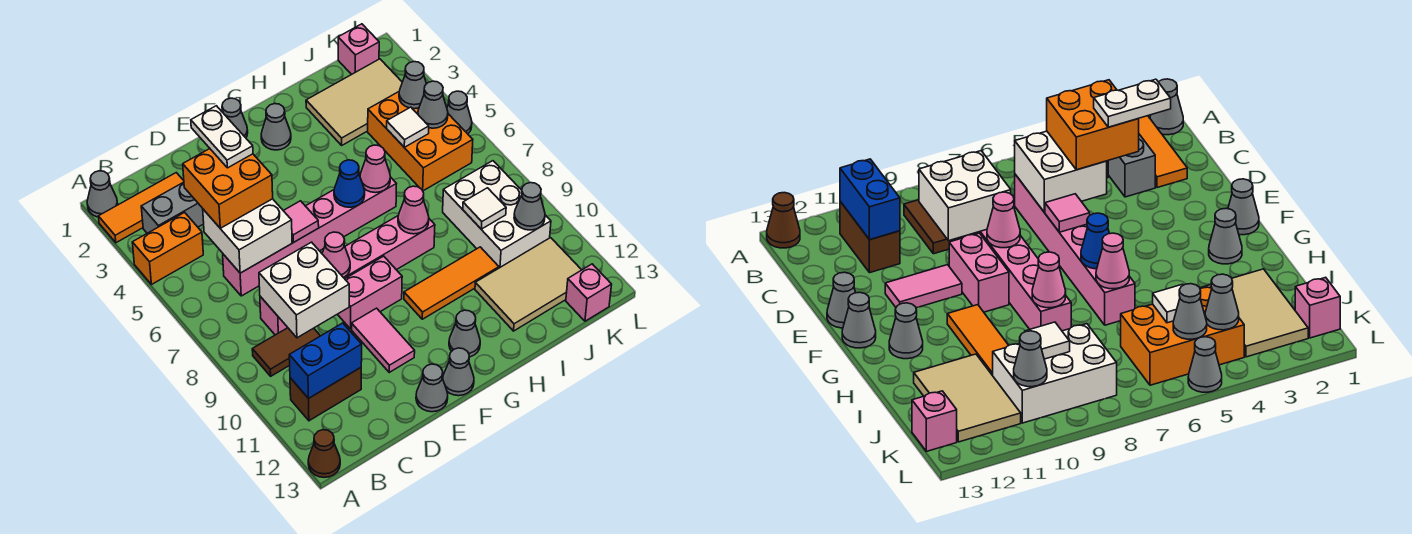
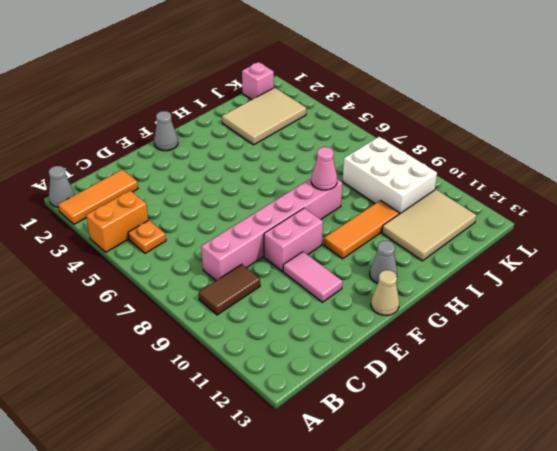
orange 1x1 plate [128,220,166,253] -> none
tan 1x1 cone [371,270,399,316] -> grey 1x1 cone [443,348,474,396]
none -> brown 1x1 cone [308,430,340,478]
none -> grey 1x2 brick [141,182,204,233]
none -> brown 1x2 brick [290,368,361,421]
none -> pink 1x6 brick [223,177,396,296]

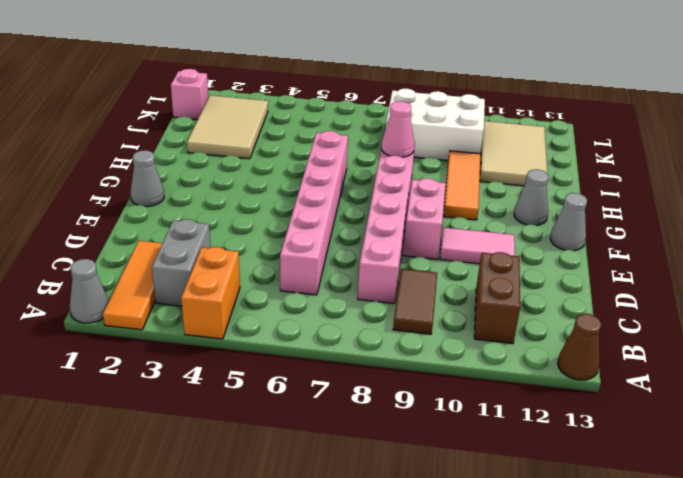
none -> grey 1x1 cone [416,364,448,412]
none -> grey 1x1 cone [261,104,291,150]
none -> orange 2x3 brick [368,92,473,191]
none -> pink 1x1 brick [566,264,612,321]

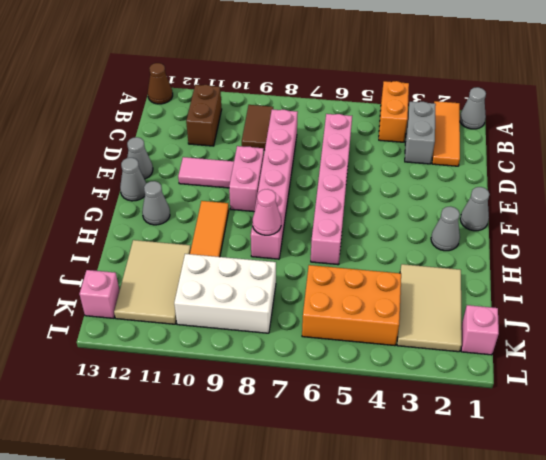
none -> grey 1x1 cone [447,91,472,134]
none -> blue 1x2 brick [289,323,362,399]
none -> white 2x2 brick [203,199,292,273]
none -> white 2x2 brick [259,242,349,338]

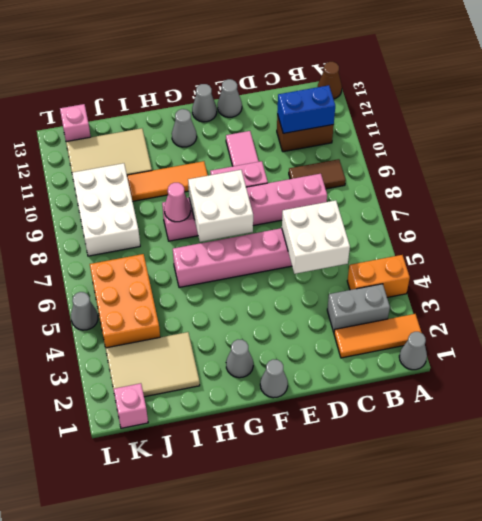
white 2x2 brick [188,170,253,242] -> white 2x2 brick moved to [259,242,349,338]
none -> pink 1x1 tile [283,201,319,243]
none -> pink 1x1 cone [322,232,350,278]
none -> blue 1x1 cone [334,160,365,207]
none -> pink 1x1 cone [360,145,390,193]

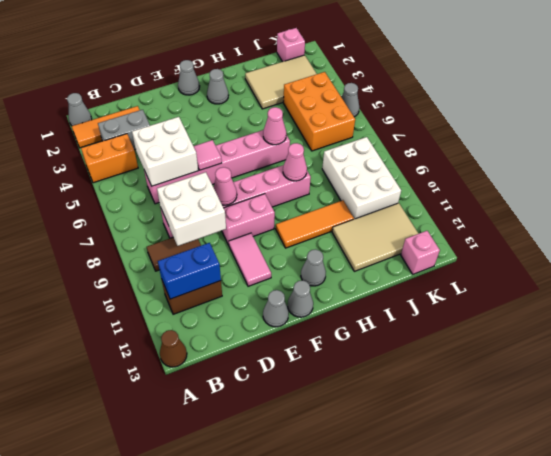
none -> blue 1x1 cone [334,160,365,207]
none -> white 1x1 tile [387,107,429,147]
none -> white 1x1 tile [463,188,506,229]
none -> grey 1x1 cone [399,62,426,109]

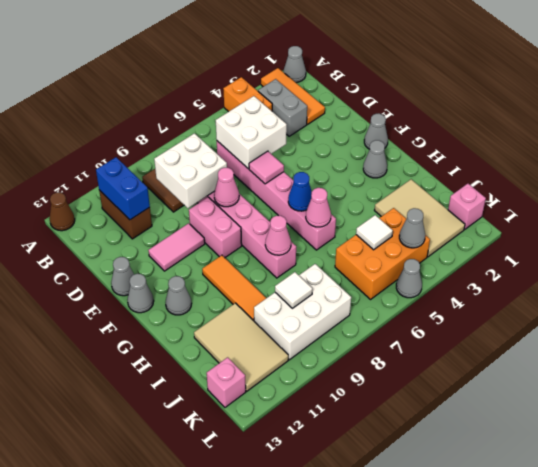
none -> grey 1x1 cone [418,81,448,128]
none -> grey 1x1 cone [514,183,545,230]
none -> orange 2x2 brick [183,149,273,228]
none -> white 1x2 plate [191,106,253,168]

